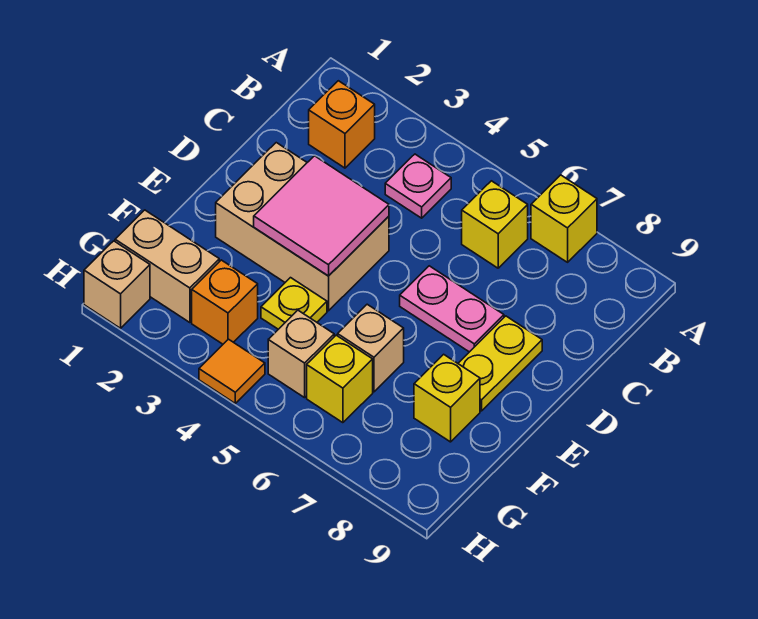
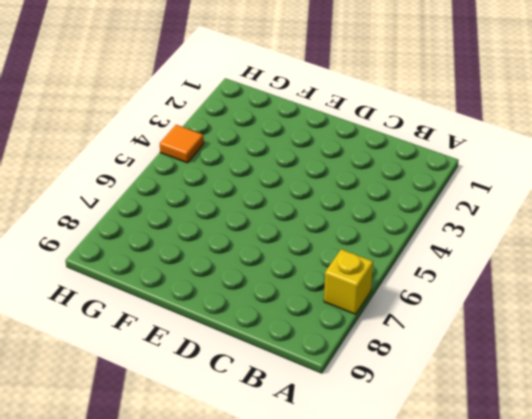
none -> orange 1x1 brick [309,81,375,168]
none -> pink 1x1 plate [385,154,451,218]
none -> yellow 1x1 brick [462,181,528,268]

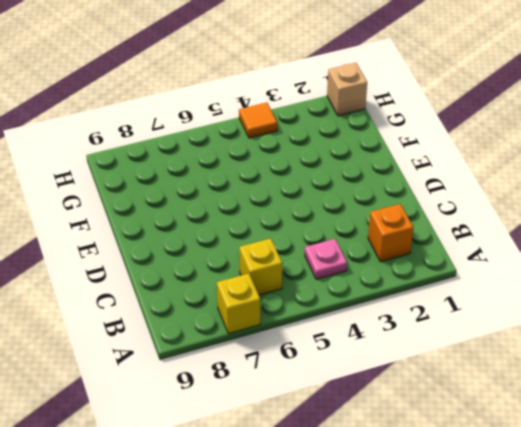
none -> tan 2x3 brick [216,143,389,311]
none -> pink 1x2 plate [400,266,504,352]
none -> yellow 1x2 plate [458,316,542,411]

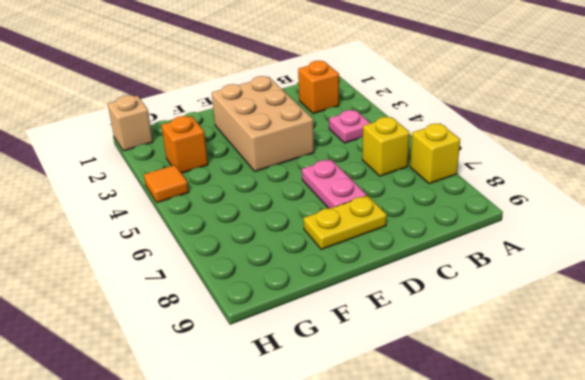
none -> yellow 1x1 plate [261,278,327,329]
none -> tan 1x1 brick [338,304,404,392]
none -> yellow 1x1 brick [414,354,480,442]

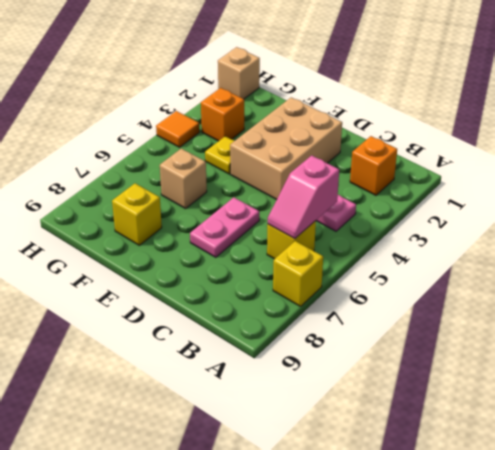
pink 1x2 slope [268,155,339,239] -> none
none -> yellow 1x2 plate [458,316,542,411]
none -> tan 1x2 brick [115,210,219,323]
none -> tan 1x1 brick [268,310,334,398]

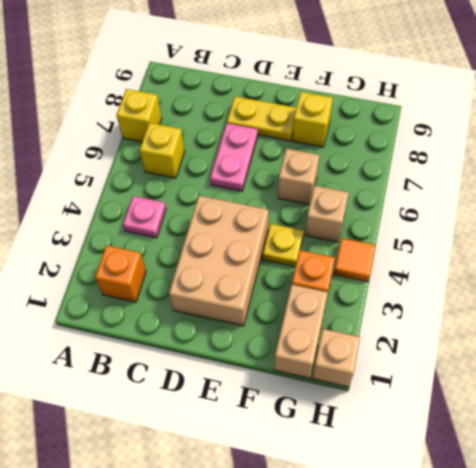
none -> yellow 1x1 brick [307,335,373,423]
none -> pink 2x2 tile [254,156,389,276]

